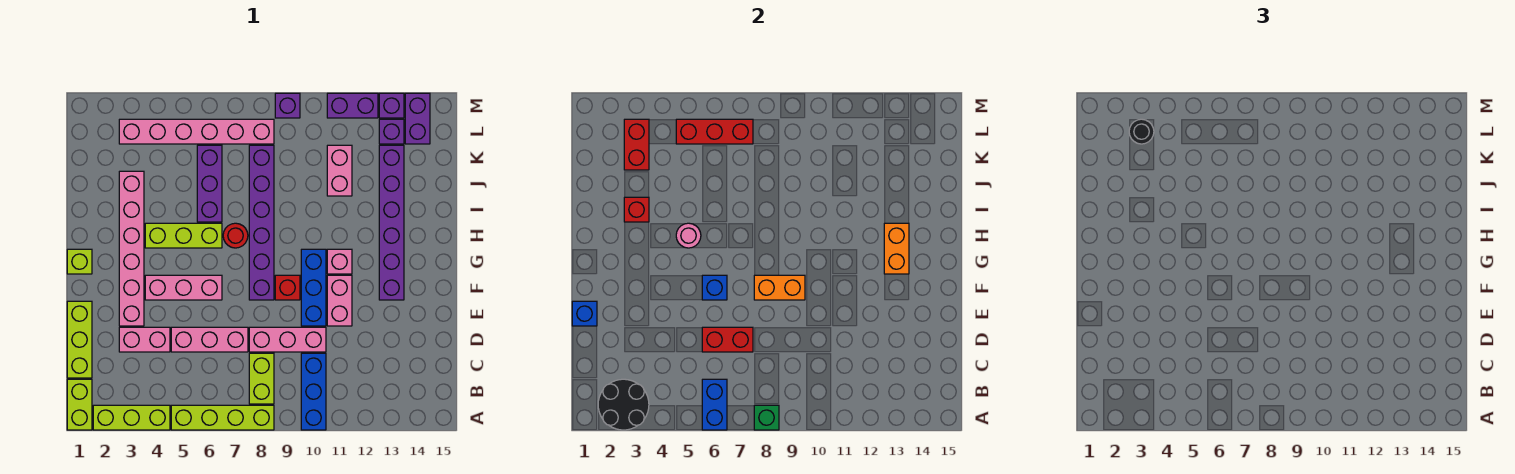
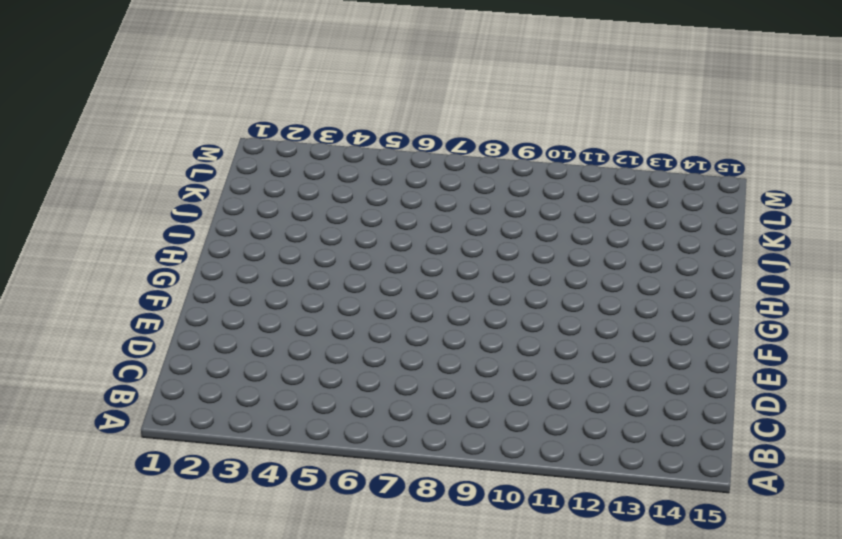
none -> lime 1x2 brick [67,379,92,430]
none -> lime 1x3 brick [93,405,170,430]
none -> lime 1x4 brick [171,405,274,430]
none -> blue 1x3 brick [301,353,326,430]

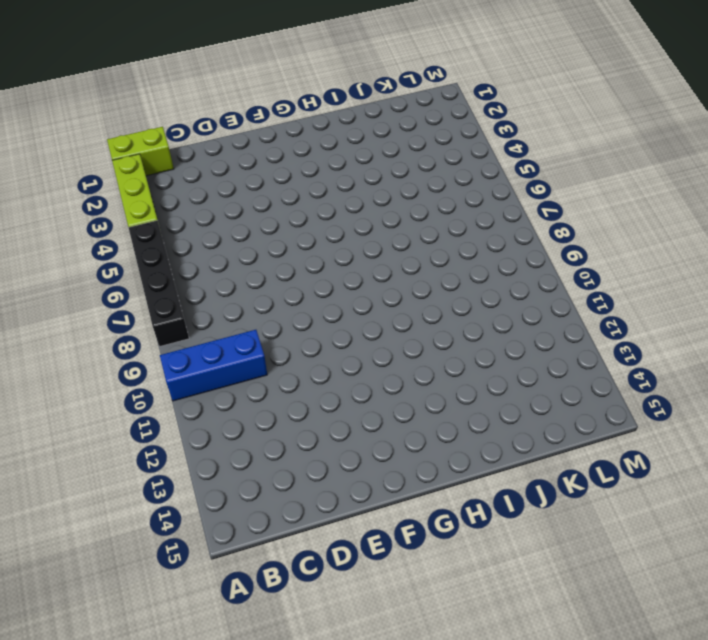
black 1x4 brick [129,220,189,347] -> lime 1x4 brick [171,405,274,430]
none -> lime 1x2 brick [249,353,274,404]
none -> lime 1x3 brick [67,301,92,378]
none -> pink 1x2 brick [119,327,170,352]
none -> pink 1x3 brick [171,327,248,352]

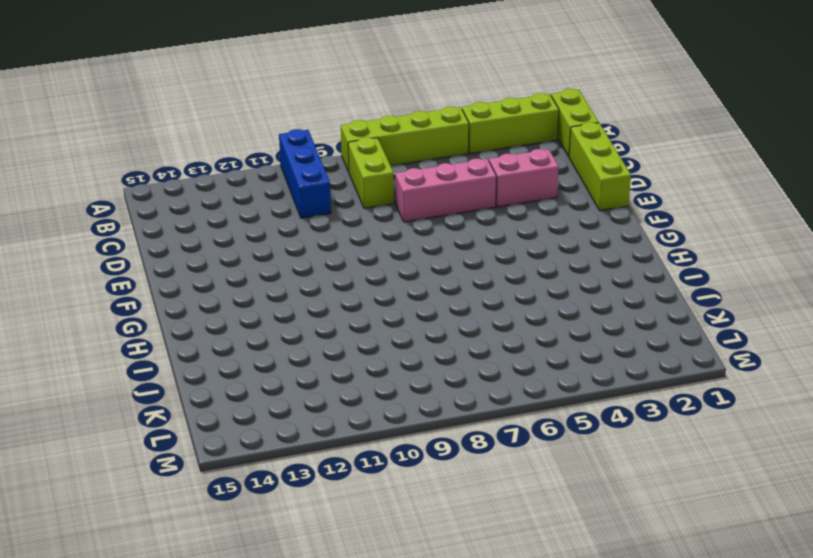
none -> pink 1x3 brick [249,327,326,352]
none -> pink 1x6 brick [119,171,144,326]
none -> blue 1x3 brick [301,249,326,326]
none -> pink 1x2 brick [327,275,352,326]

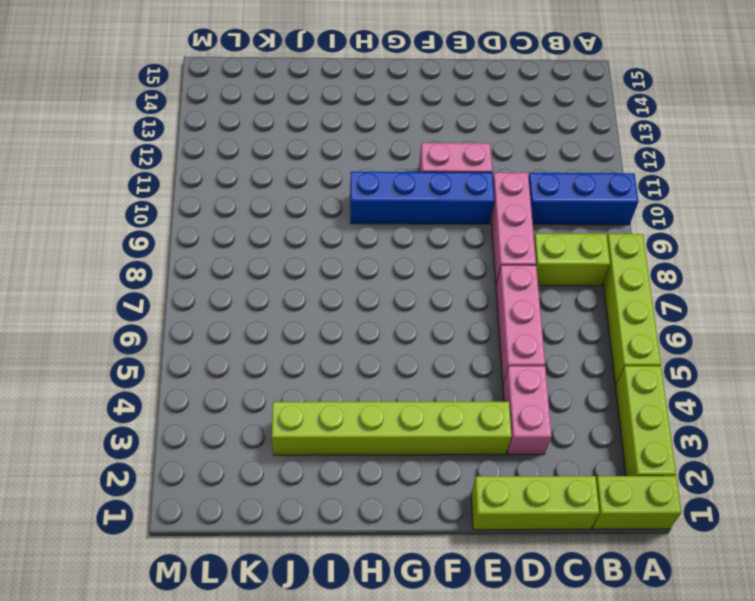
lime 1x6 brick [272,401,512,455] -> pink 1x6 brick [119,171,144,326]
blue 1x4 brick [350,172,494,224] -> blue 1x3 brick [301,249,326,326]
none -> pink 1x3 brick [145,275,222,300]
none -> purple 1x6 brick [249,145,274,300]
none -> red 1x1 brick [275,275,300,300]
none -> purple 1x6 brick [379,145,404,300]

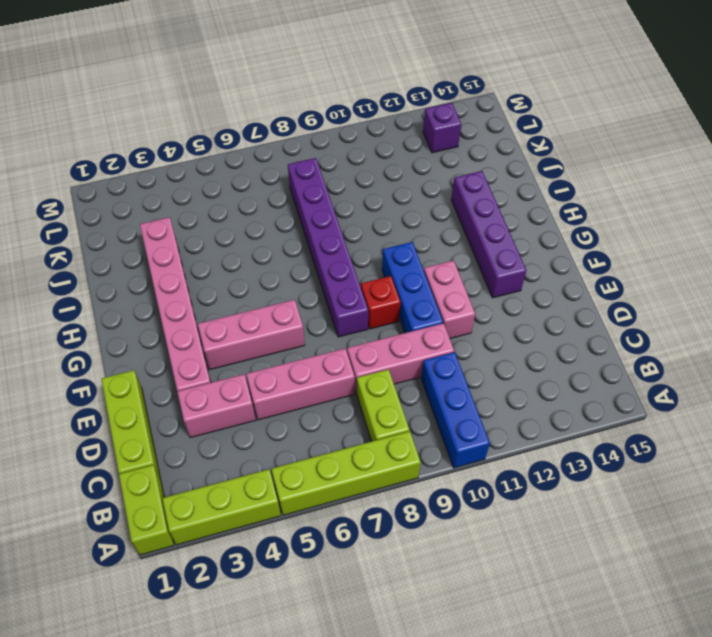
purple 1x4 brick [451,171,526,298] -> purple 1x6 brick [379,145,404,300]
none -> lime 1x1 brick [67,249,92,274]
none -> pink 1x1 brick [327,249,352,274]
none -> lime 1x3 brick [145,223,222,248]
none -> red 1x1 round brick [223,223,248,248]

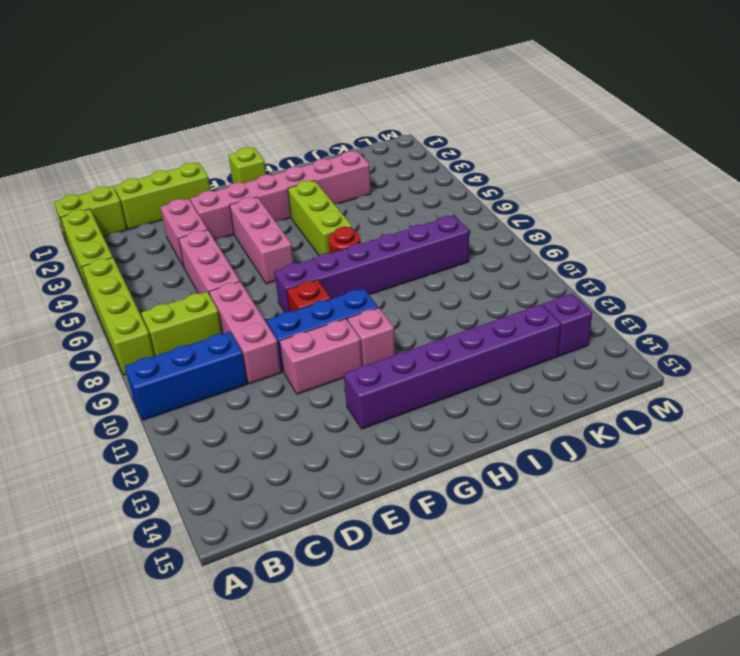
none -> purple 1x3 brick [197,145,222,222]
none -> pink 1x2 brick [327,145,352,196]
none -> pink 1x6 brick [119,119,274,144]
none -> purple 1x2 brick [405,93,430,144]

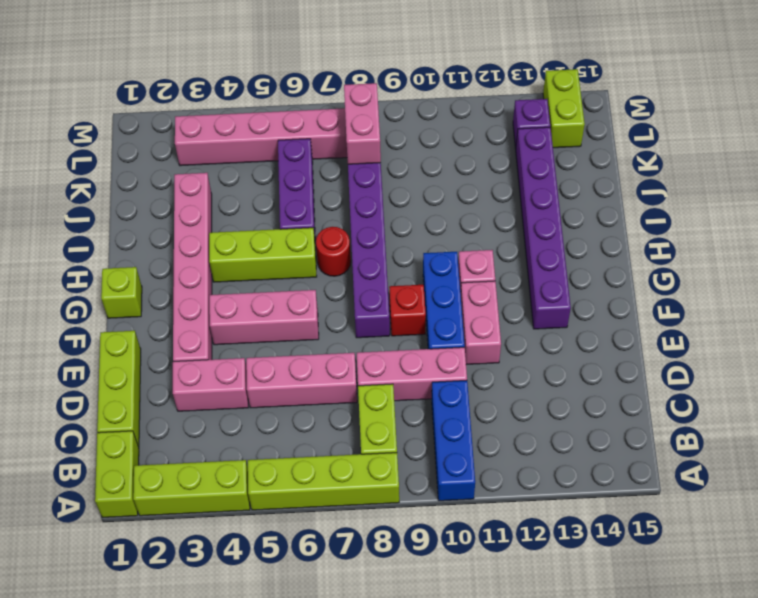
pink 1x2 brick [344,83,381,164] -> pink 1x2 brick moved to [327,145,352,196]
lime 1x2 brick [543,69,585,148] -> purple 1x2 brick [405,93,430,144]
none -> purple 1x1 brick [275,93,300,118]
none -> purple 1x2 brick [327,93,378,118]
none -> purple 1x1 brick [379,93,404,118]
none -> black 2x2 round brick [598,379,649,430]

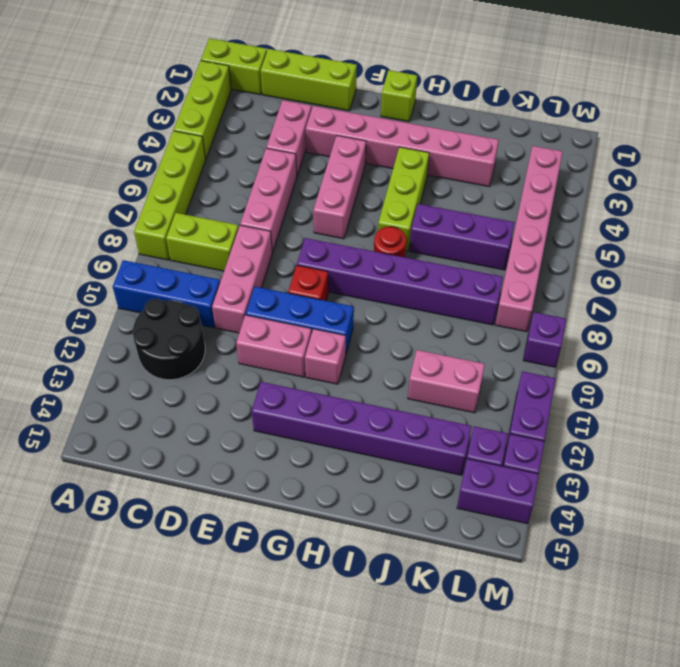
black 2x2 round brick [133,299,205,380] -> black 2x2 round brick moved to [598,379,649,430]
none -> blue 1x2 brick [702,379,727,430]
none -> green 1x1 brick [754,405,779,430]
none -> red 1x2 brick [702,327,753,352]
none -> blue 1x1 brick [572,301,597,326]

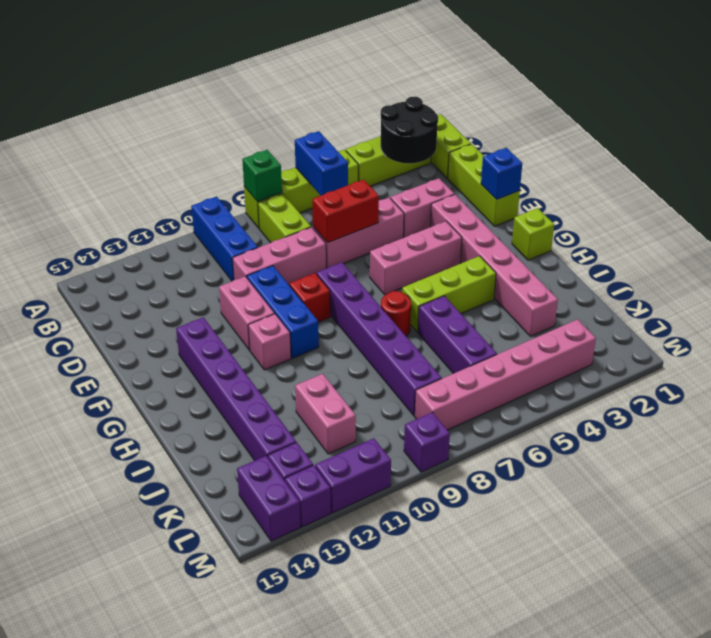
none -> blue 1x1 brick [702,275,727,300]
none -> orange 1x2 brick [754,275,805,300]
none -> orange 1x2 brick [884,223,909,274]
none -> pink 1x1 round brick [676,223,701,248]

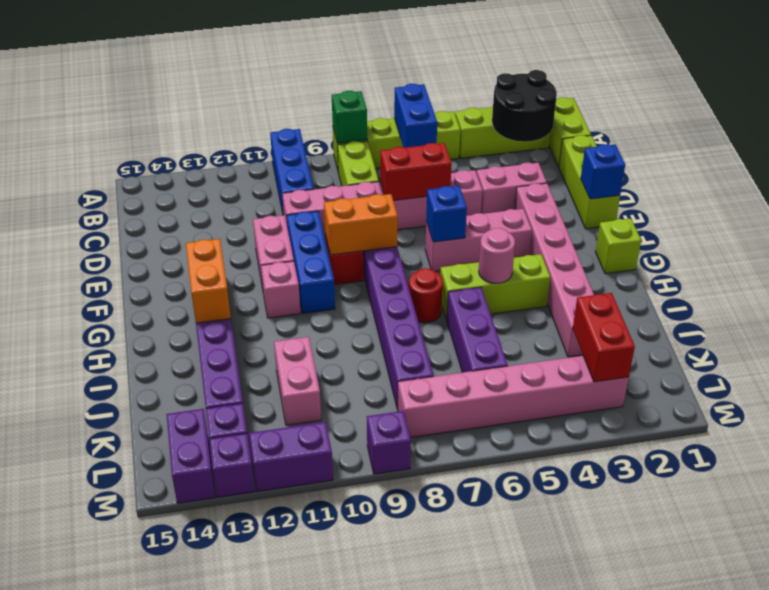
none -> red 1x1 brick [624,197,649,222]
none -> red 1x3 brick [676,119,753,144]
none -> black 1x1 round brick [1129,119,1154,144]

